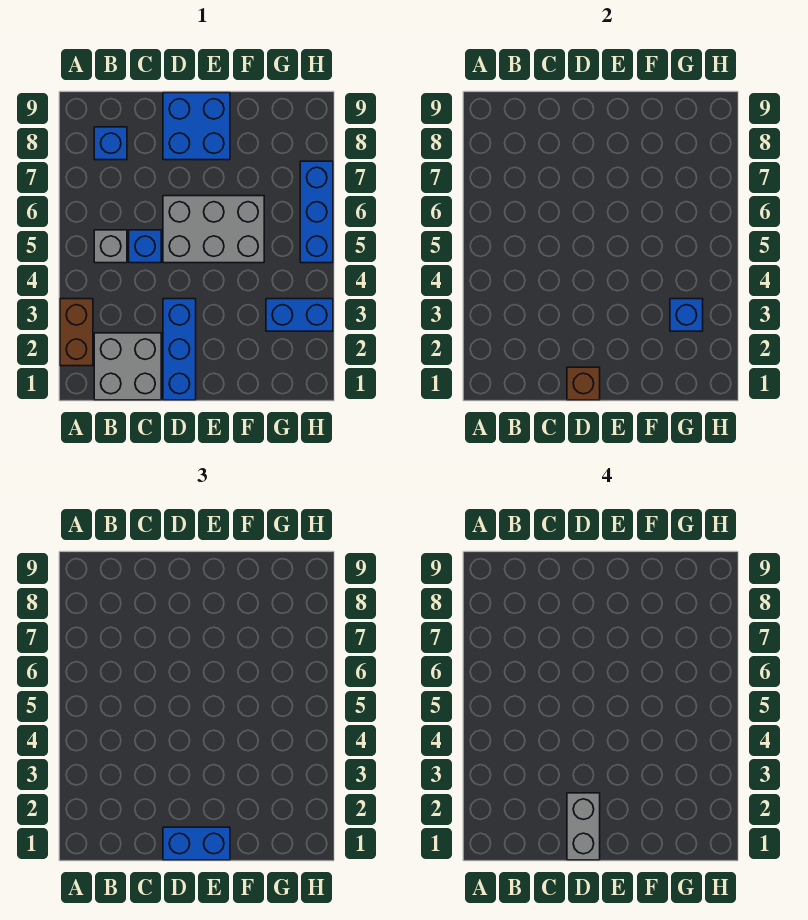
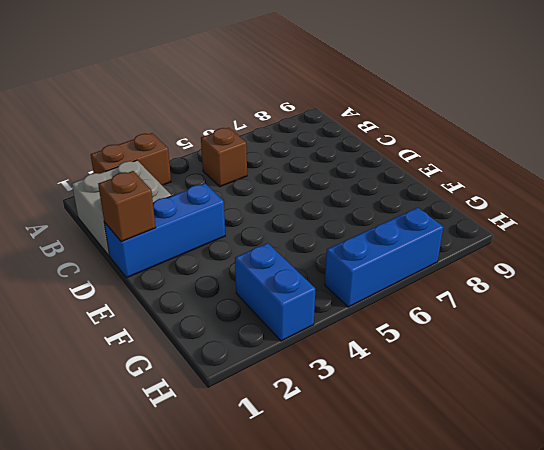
brown 1x1 brick [201,128,247,186] -> grey 1x1 brick [94,230,127,263]
none -> blue 1x1 brick [94,127,127,160]
none -> blue 1x1 brick [129,230,161,263]
none -> grey 2x3 brick [163,196,264,263]

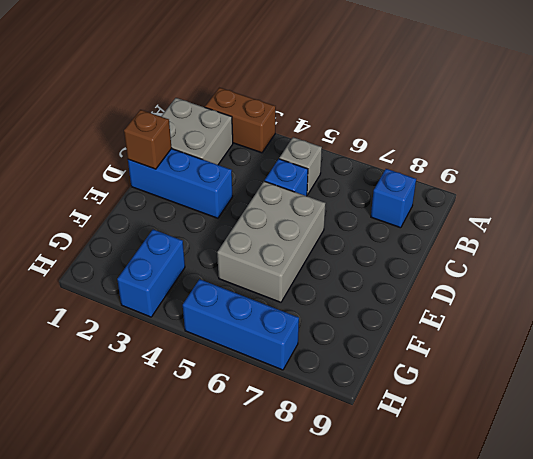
none -> blue 2x2 brick [163,93,230,160]
none -> blue 1x1 brick [670,299,703,331]
none -> blue 1x2 brick [163,827,230,860]

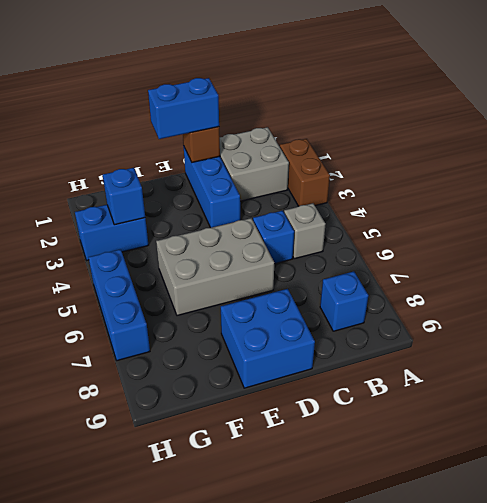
none -> grey 1x2 brick [567,793,600,860]

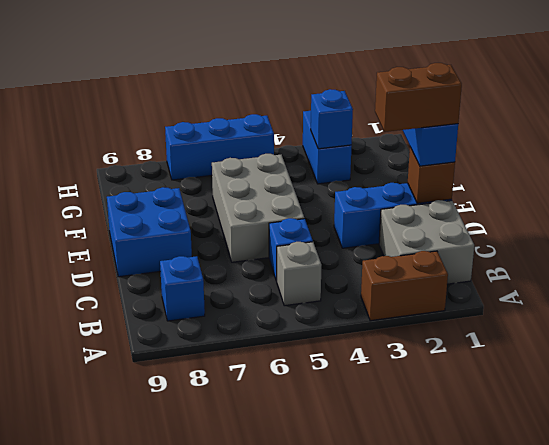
brown 1x2 brick [375,63,462,132] -> grey 1x2 brick [567,793,600,860]

